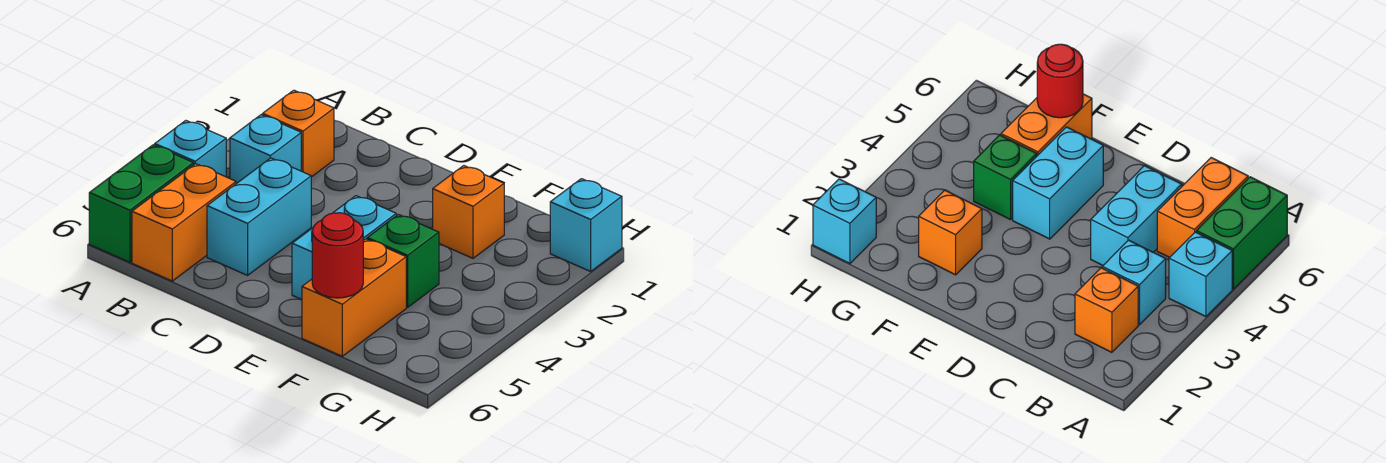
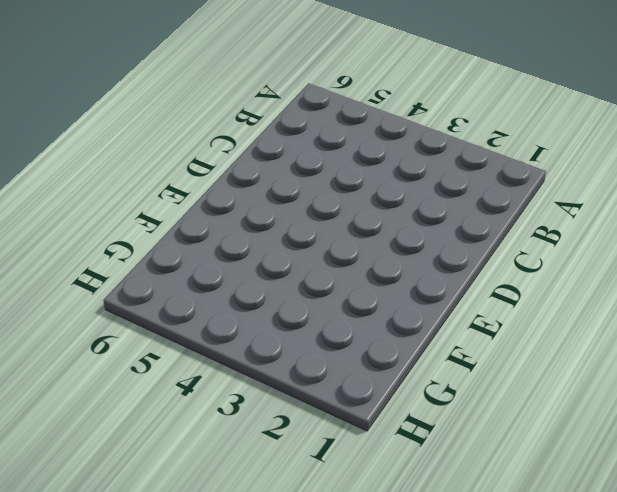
none -> cyan 1x1 brick [155,121,226,177]
none -> green 1x2 brick [89,145,194,262]
none -> orange 1x1 brick [263,90,334,177]

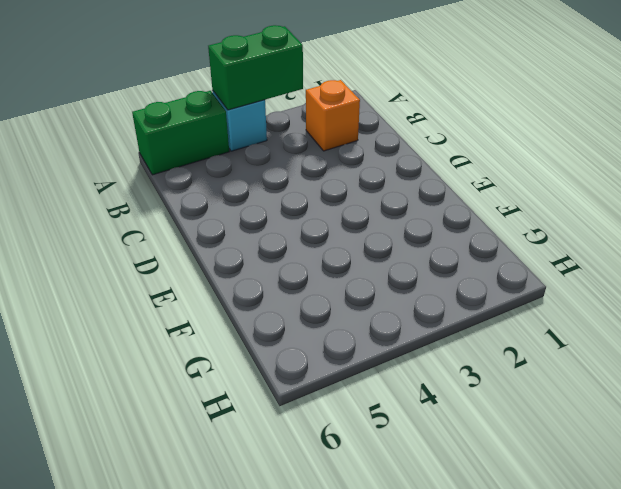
green 1x2 brick [208,25,303,110] -> none
none -> cyan 1x1 brick [230,115,301,184]
none -> orange 1x2 brick [132,164,236,281]
none -> cyan 1x2 brick [207,158,311,275]

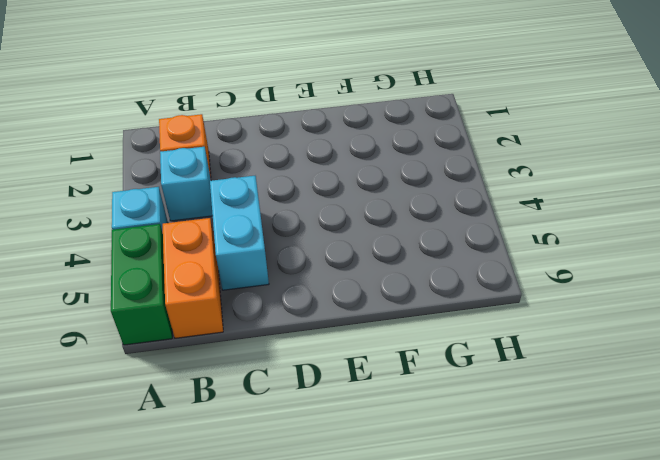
none -> cyan 1x2 brick [292,196,396,299]
none -> orange 1x1 brick [433,166,504,258]
none -> green 1x1 brick [367,214,439,307]

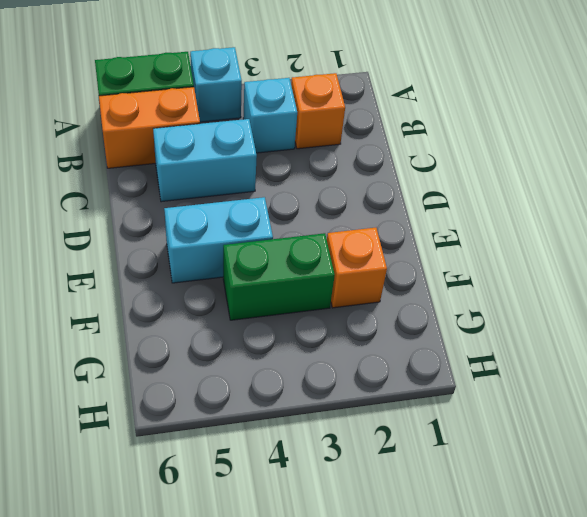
green 1x2 brick [223,233,335,320] -> green 1x1 brick [367,214,439,307]
none -> orange 1x2 brick [302,239,406,356]
none -> cyan 1x1 brick [550,179,622,272]
none -> red 1x1 round brick [312,213,363,298]

